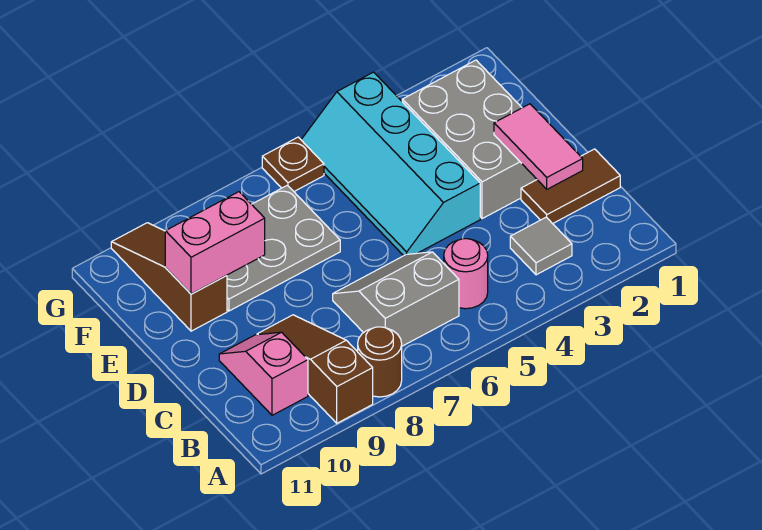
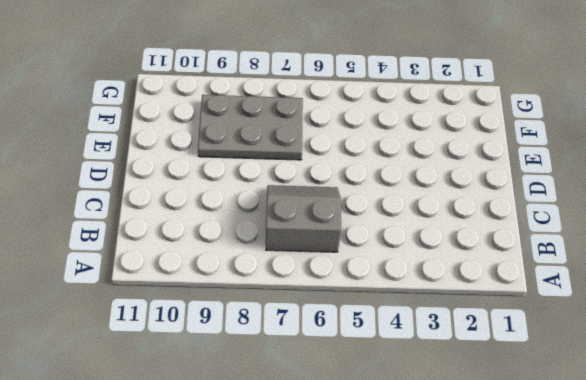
none -> brown 1x1 round brick [358,327,402,397]
none -> brown 1x3 slope [257,315,373,423]
none -> grey 1x1 tile [510,217,572,275]

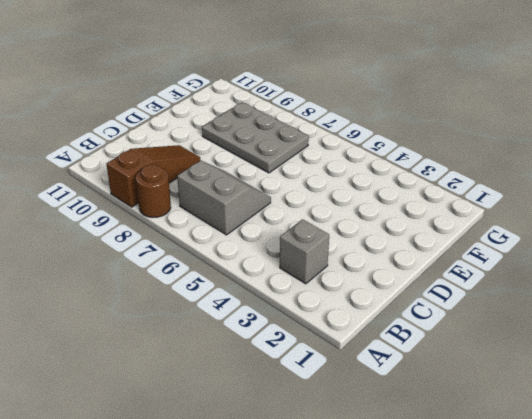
grey 1x1 brick [280,219,329,284] -> grey 1x1 tile [510,217,572,275]
none -> pink 1x1 round brick [444,239,488,309]
none -> pink 1x2 slope [219,332,308,415]
none -> brown 1x2 tile [521,149,620,224]

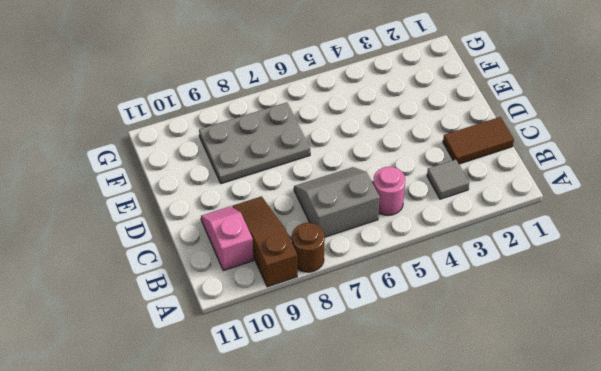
none -> grey 2x3 brick [402,60,537,219]
none -> cyan 2x4 slope [301,72,480,256]
none -> brown 1x3 slope [111,223,227,331]

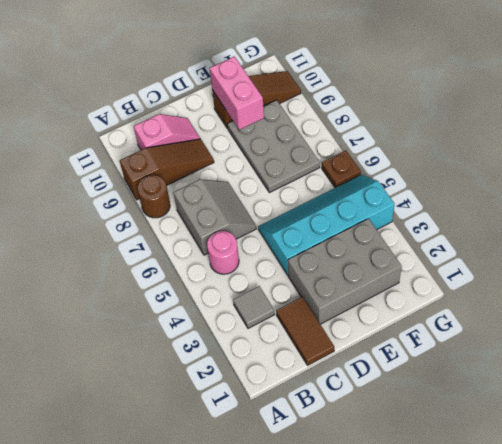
none -> pink 1x2 tile [494,104,583,189]

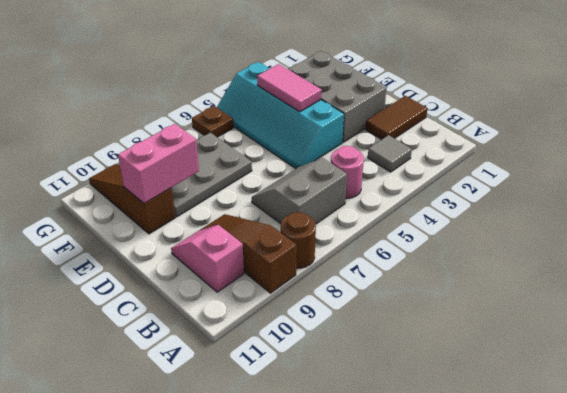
pink 1x2 tile [257,64,322,112] -> pink 1x2 tile moved to [494,104,583,189]

